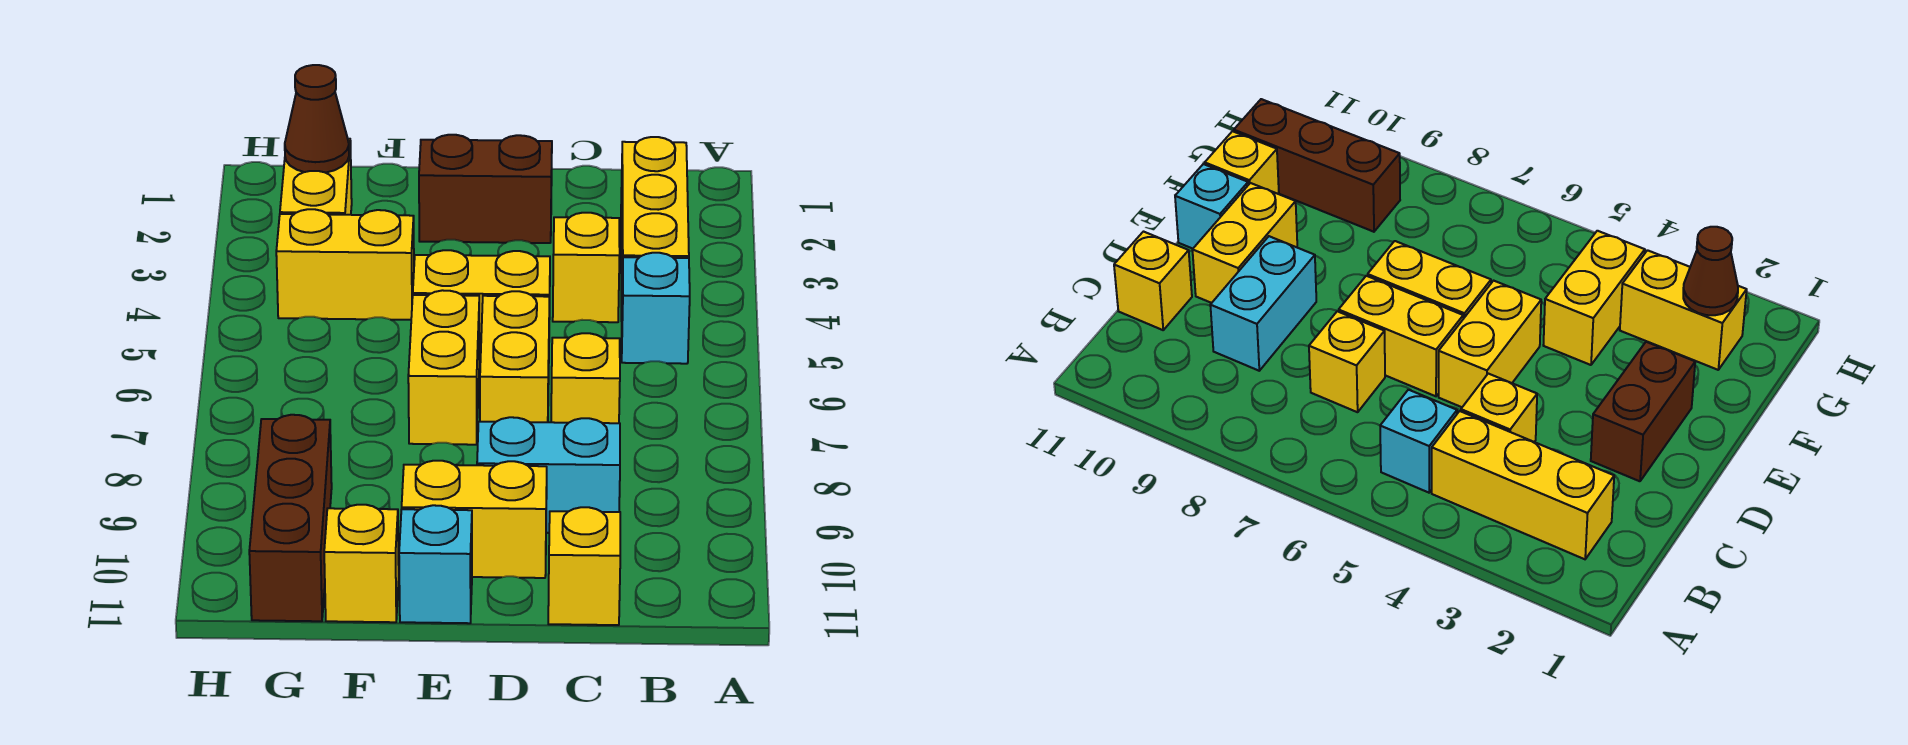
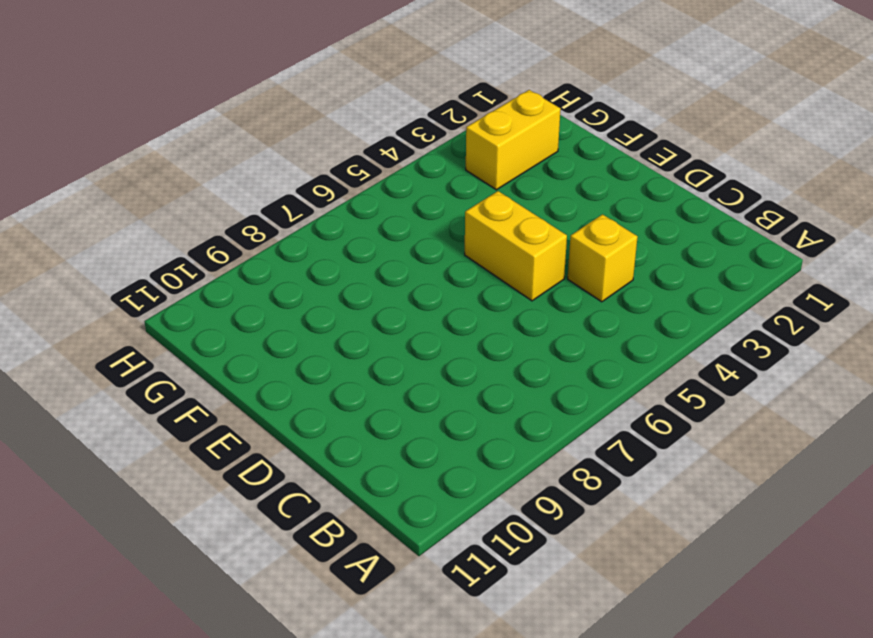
none -> yellow 1x3 brick [621,137,689,321]
none -> cyan 1x1 brick [622,253,690,364]
none -> yellow 1x1 brick [551,333,620,423]

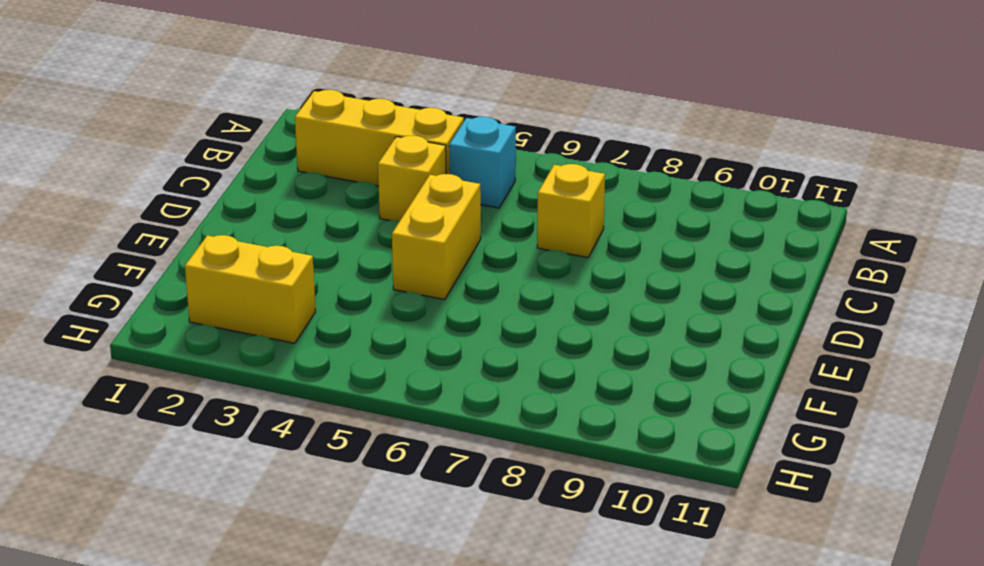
none -> cyan 1x2 brick [477,417,620,533]
none -> yellow 1x1 brick [548,507,620,625]
none -> brown 1x2 brick [419,135,552,243]

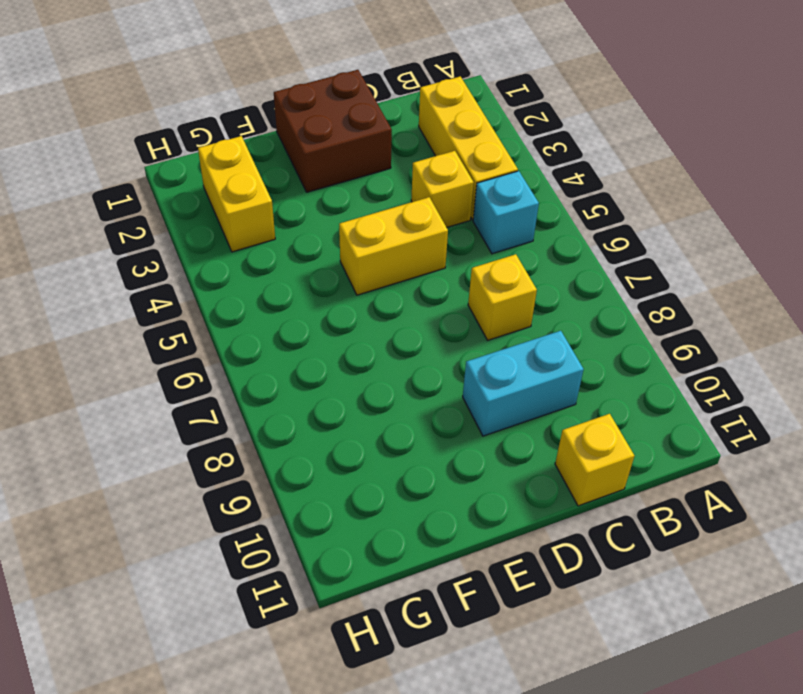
brown 2x2 brick [274,70,392,192] -> brown 1x2 brick [419,135,552,243]
none -> yellow 1x2 brick [480,291,549,422]
none -> yellow 1x2 brick [402,461,547,578]
none -> yellow 1x2 brick [408,290,479,445]

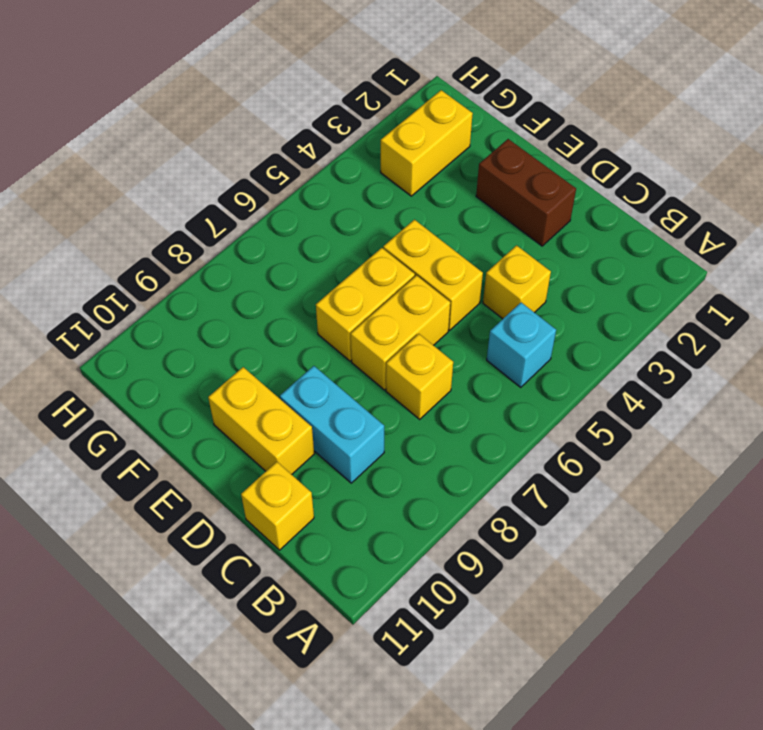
none -> yellow 1x3 brick [621,137,689,321]
none -> cyan 1x1 brick [399,505,472,623]
none -> yellow 1x2 brick [276,209,414,320]

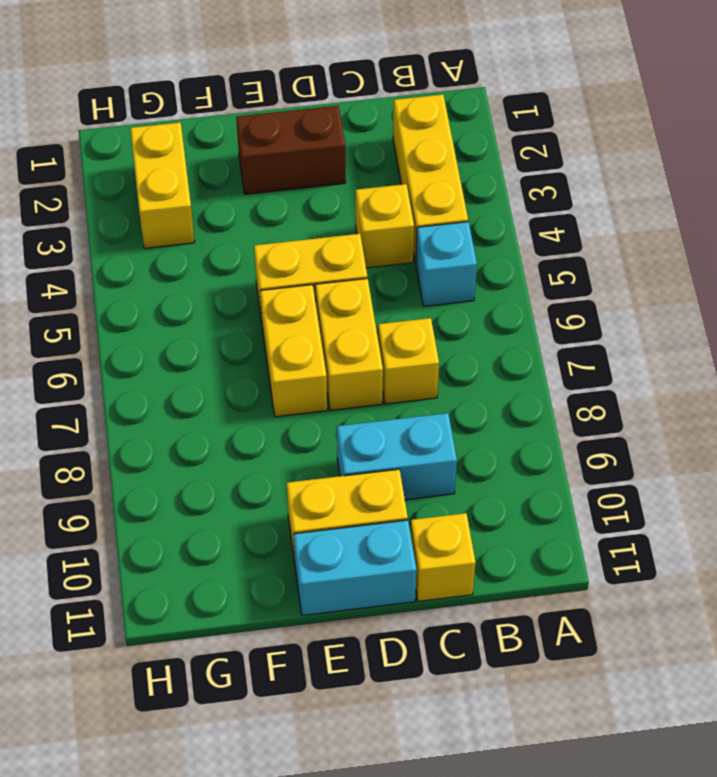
cyan 1x2 brick [294,520,416,616] -> cyan 1x1 brick [399,505,472,623]
none -> yellow 1x2 brick [276,209,414,320]
none -> yellow 1x1 brick [324,505,399,622]
none -> brown 1x3 brick [249,415,332,621]

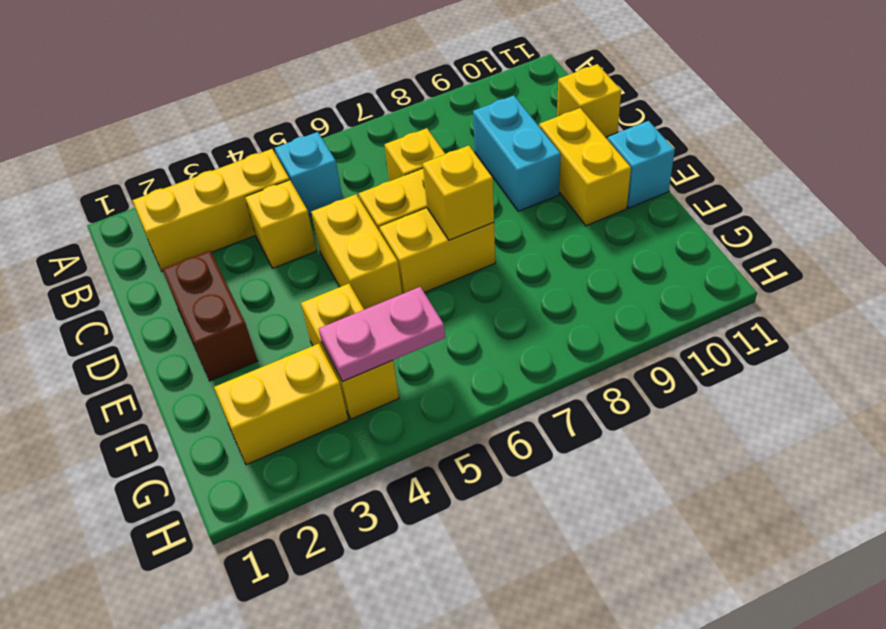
yellow 1x1 brick [423,146,494,240] -> yellow 1x1 brick moved to [324,505,399,622]
pink 1x2 plate [319,287,445,381] -> none
none -> brown 1x3 brick [249,415,332,621]
none -> brown 1x1 cone [285,65,349,173]

